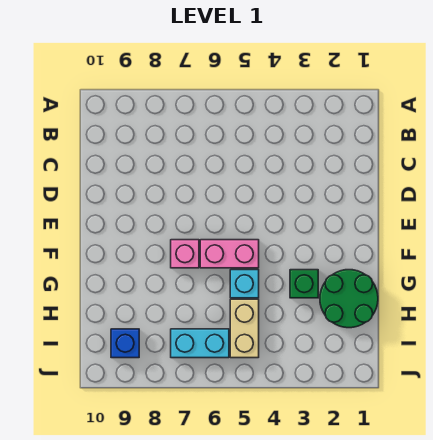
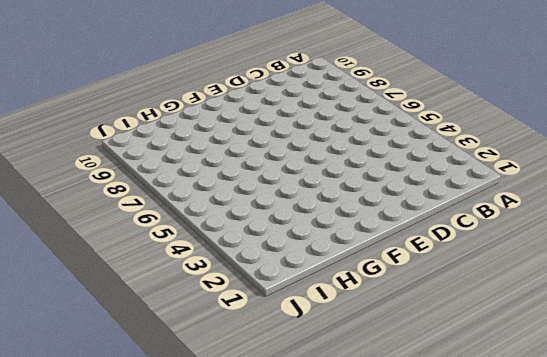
none -> pink 1x2 brick [200,240,259,268]
none -> pink 1x1 brick [171,240,199,268]

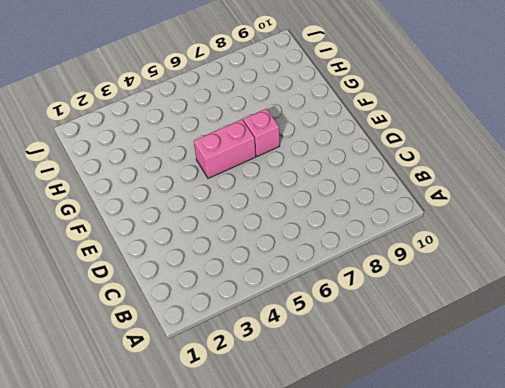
none -> green 2x2 round brick [320,270,378,328]
none -> green 1x1 brick [290,270,318,298]

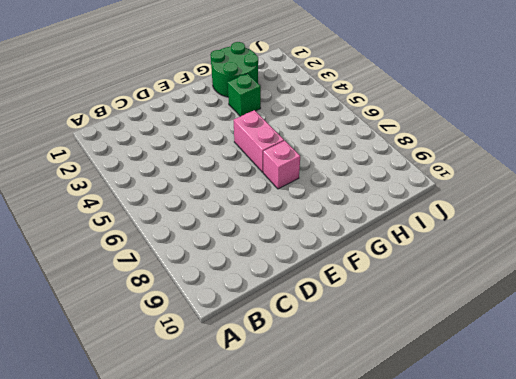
none -> cyan 1x1 brick [230,270,259,298]
none -> tan 1x2 brick [230,299,259,358]

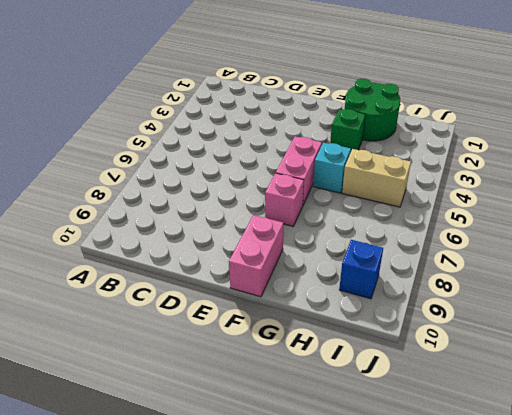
pink 1x2 brick [229,215,283,297] -> none
none -> cyan 1x2 brick [171,329,229,358]

